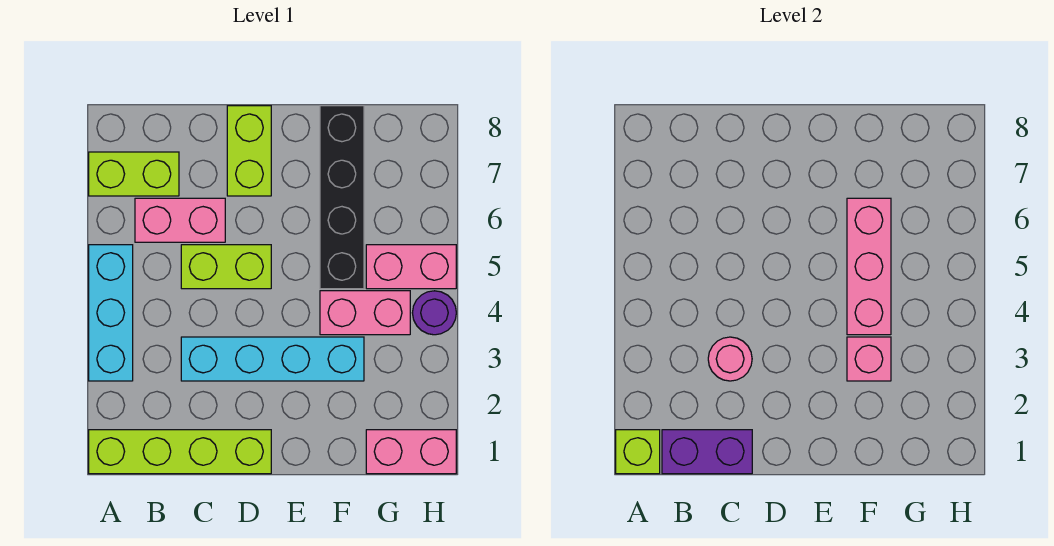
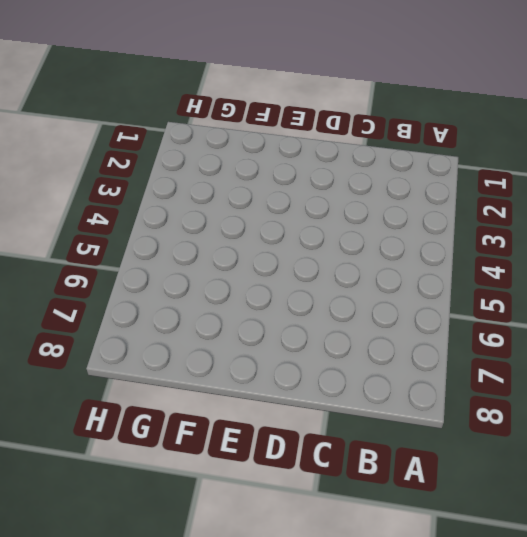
none -> lime 1x4 brick [89,430,271,474]
none -> cyan 1x3 brick [89,245,133,381]
none -> lime 1x2 brick [89,152,179,196]

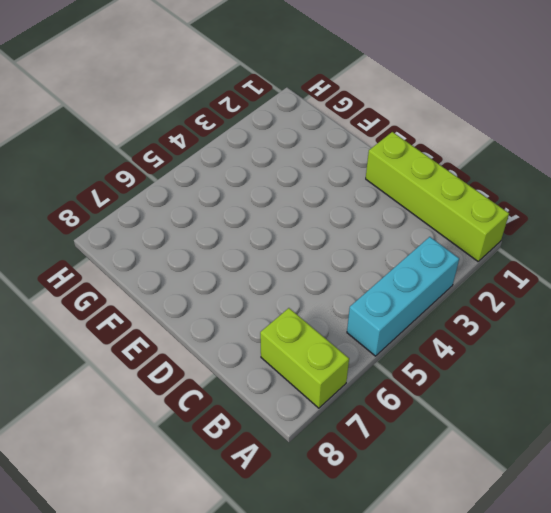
none -> pink 1x2 brick [135,198,225,242]
none -> cyan 1x4 brick [181,337,364,381]
none -> lime 1x2 brick [181,245,271,289]

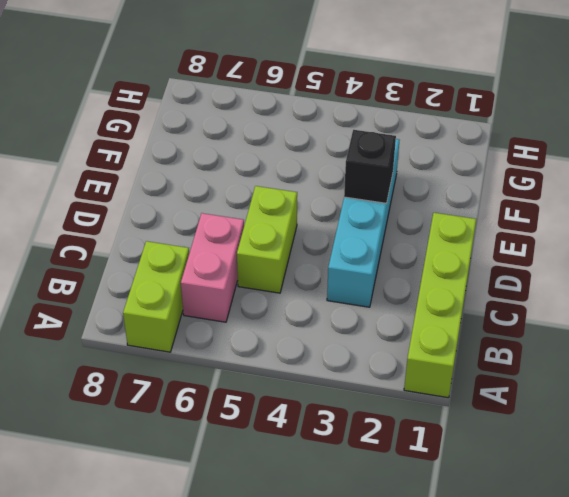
black 1x1 brick [344,130,396,203] -> none
none -> cyan 1x3 brick [89,245,133,381]
none -> lime 1x2 brick [227,106,271,196]
none -> pink 1x2 brick [320,291,410,335]

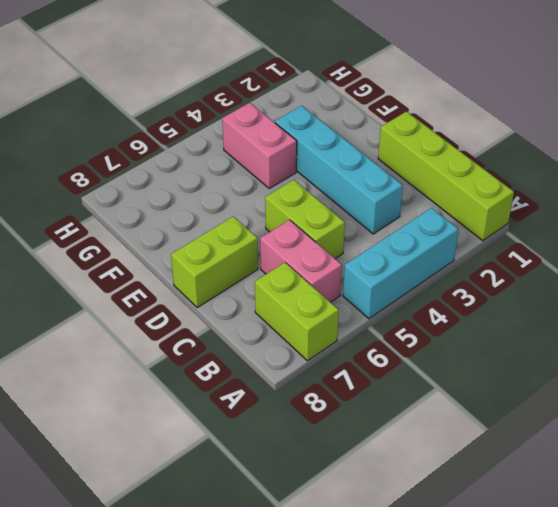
none -> black 1x4 brick [320,106,364,289]
none -> pink 1x2 brick [366,430,456,474]
none -> pink 1x2 brick [366,245,456,289]

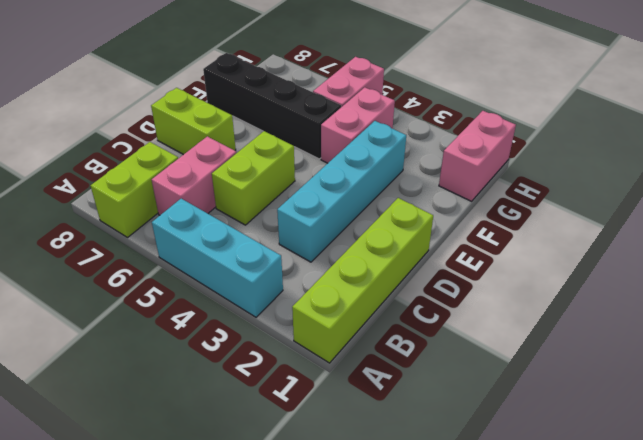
none -> purple 1x1 round brick [412,291,456,335]
none -> lime 1x1 brick [616,430,660,474]
none -> purple 1x2 brick [662,430,752,474]

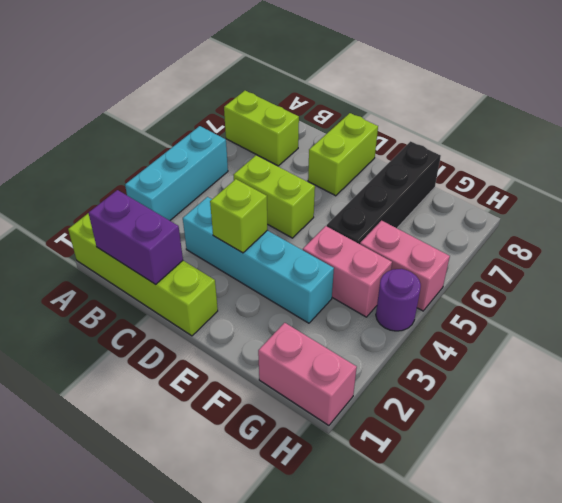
lime 1x1 brick [210,179,267,253] -> lime 1x1 brick moved to [616,430,660,474]
none -> pink 1x2 brick [135,198,225,242]
none -> pink 1x1 round brick [708,337,752,381]
none -> pink 1x1 brick [847,337,891,381]

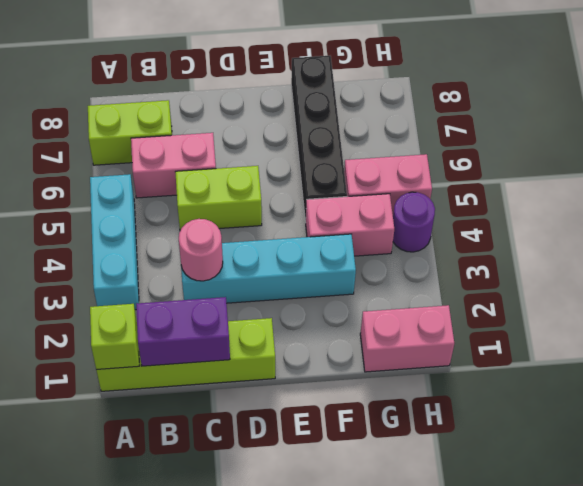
none -> lime 1x2 brick [227,106,271,196]
none -> pink 1x1 brick [847,337,891,381]
none -> pink 1x3 brick [847,198,891,335]

